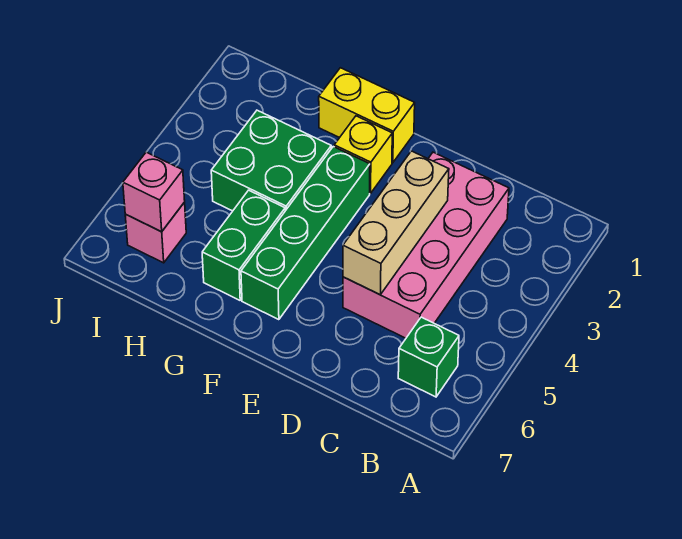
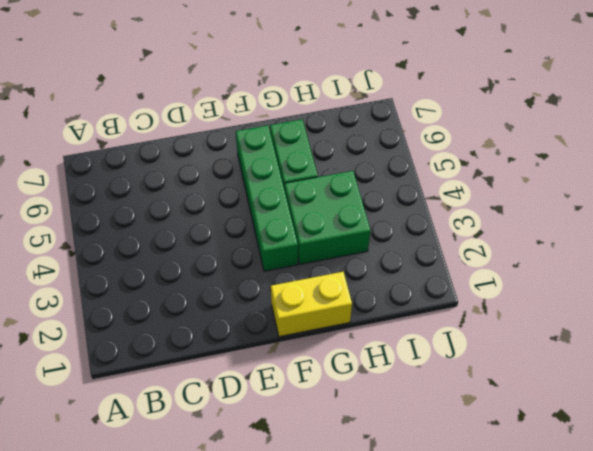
none -> green 1x1 brick [398,317,459,397]
none -> pink 2x4 brick [343,152,509,338]

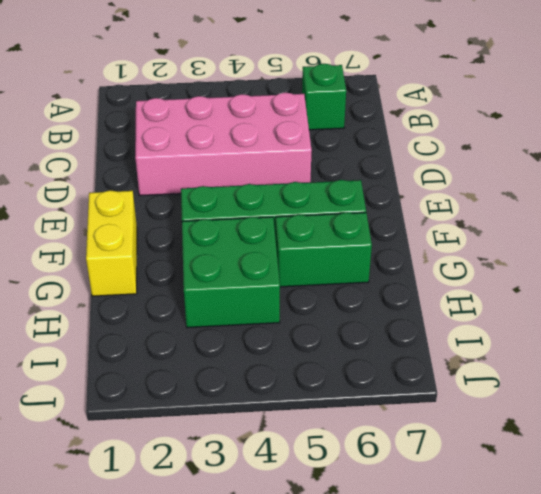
none -> yellow 1x1 brick [334,116,392,193]
none -> pink 1x1 brick [125,202,186,263]

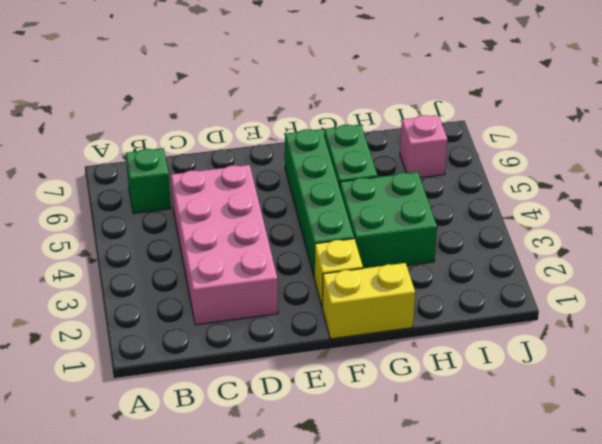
none -> tan 1x3 brick [343,151,449,295]
none -> pink 1x1 brick [123,152,185,232]

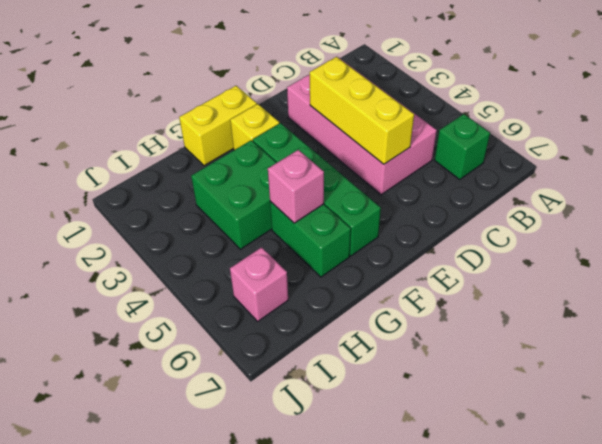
yellow 1x3 brick [310,57,414,164] -> tan 1x3 brick [343,151,449,295]
pink 1x1 brick [268,150,324,223] -> pink 1x1 brick moved to [123,152,185,232]

